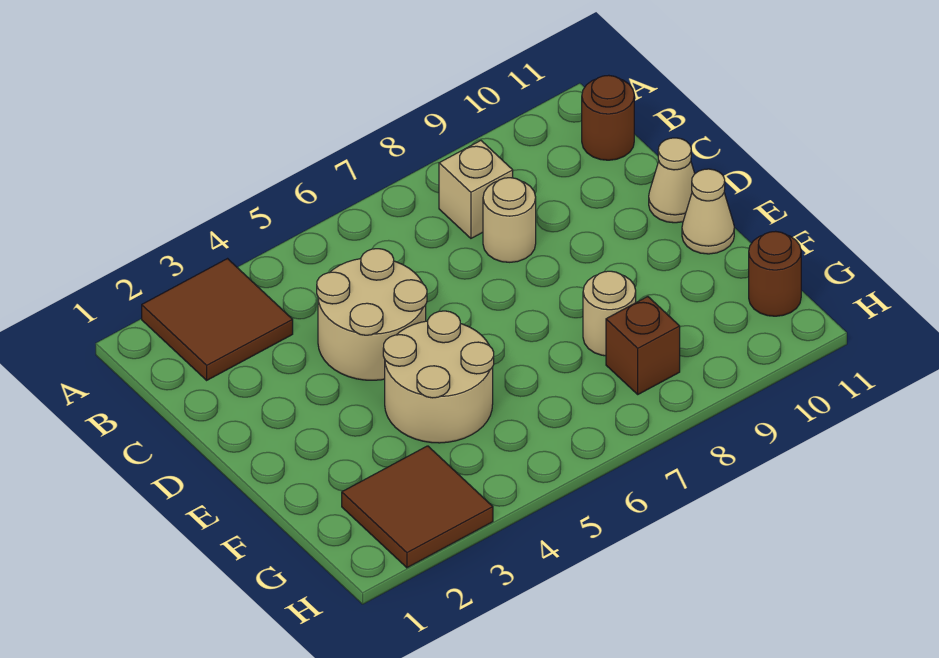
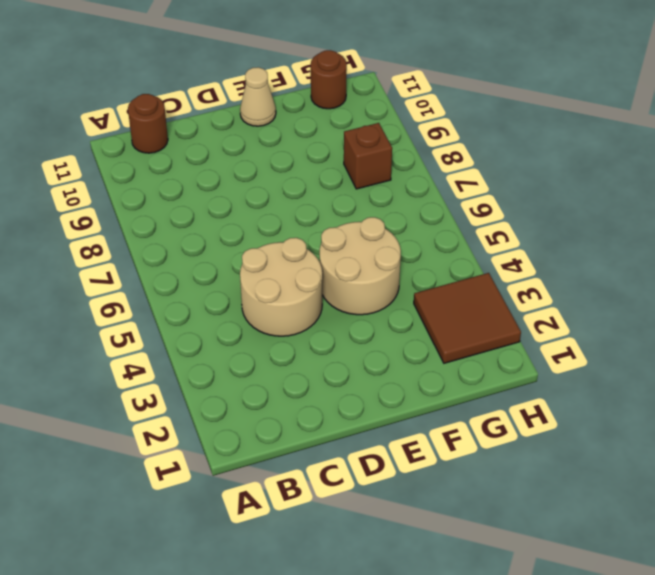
none -> brown 2x2 tile [142,259,293,380]
none -> tan 1x1 brick [439,141,513,238]
none -> tan 1x1 round brick [483,178,536,262]

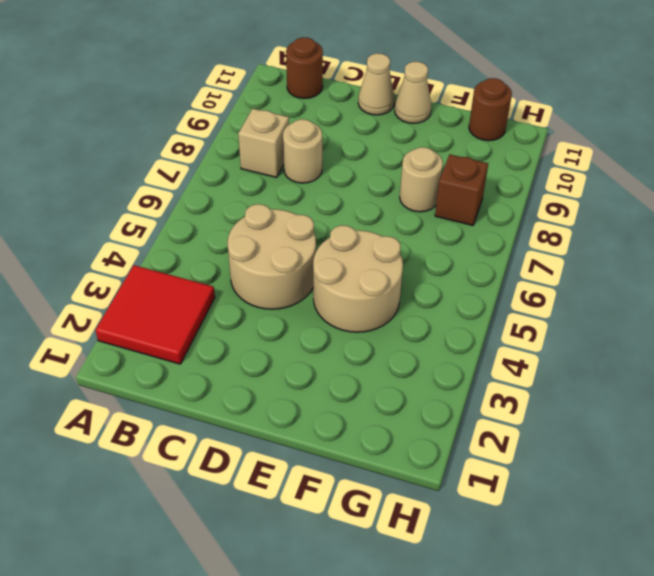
red 2x2 tile [95,265,215,364] -> brown 2x2 tile [142,259,293,380]
none -> brown 2x2 tile [342,446,493,568]

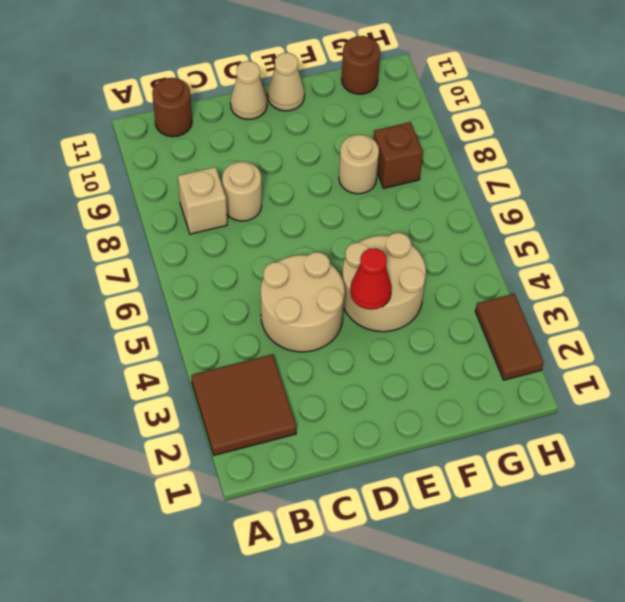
red 1x1 cone [350,248,392,310] -> none
brown 1x2 tile [475,294,544,380] -> brown 2x2 tile [342,446,493,568]

